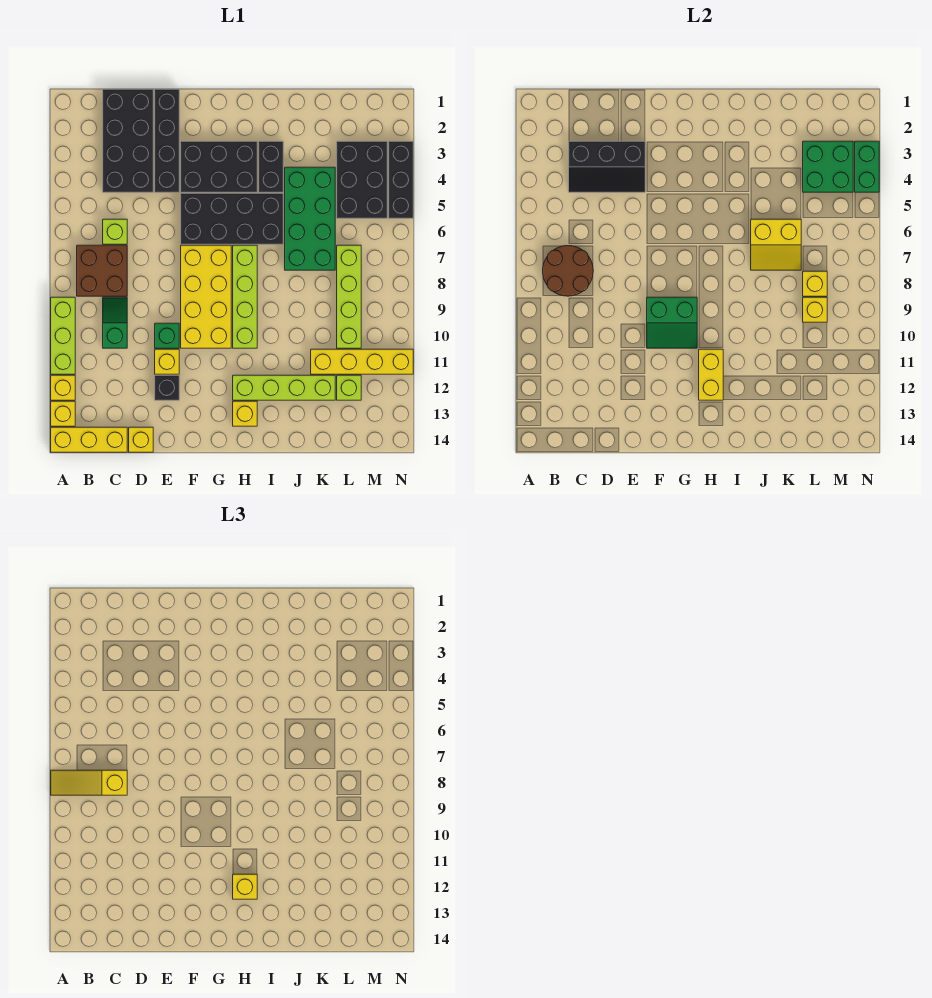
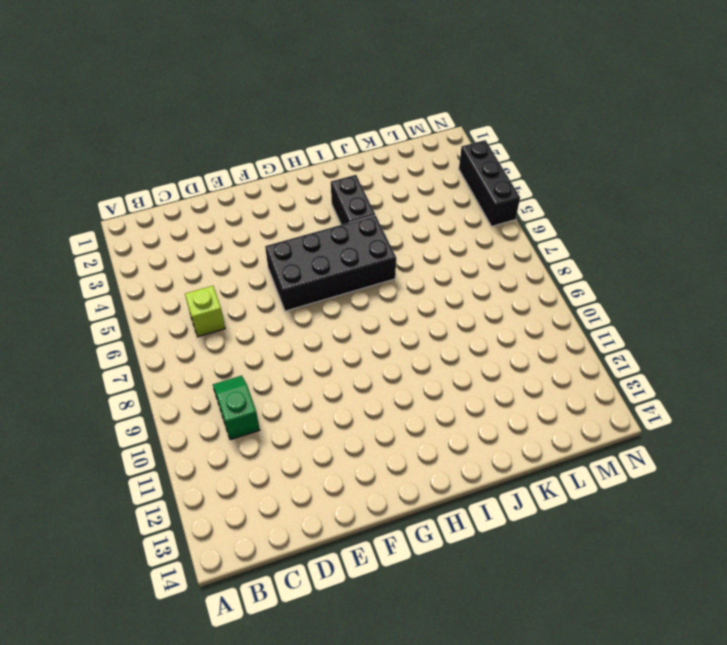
none -> lime 1x3 brick [51,297,75,374]
none -> yellow 1x1 brick [51,375,75,400]
none -> yellow 1x1 brick [51,401,75,426]
none -> yellow 1x3 brick [51,427,127,452]

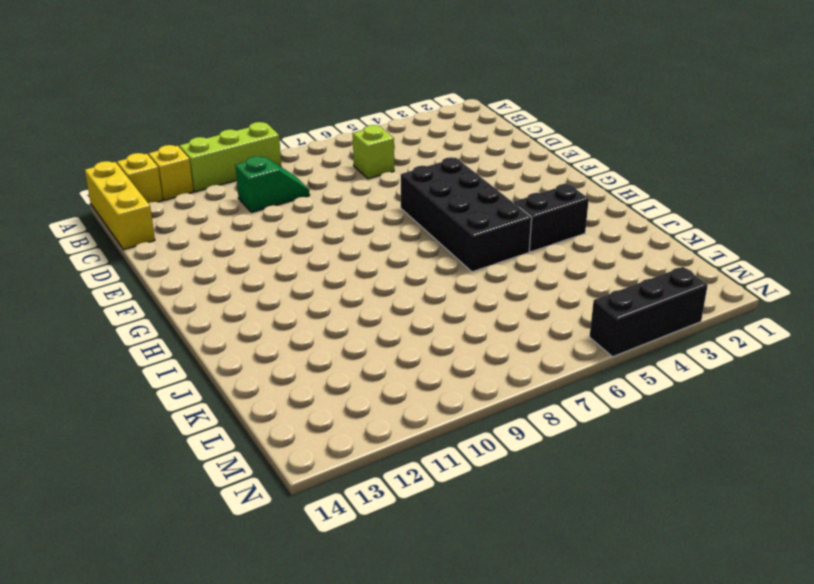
none -> brown 2x2 brick [77,245,127,296]
none -> black 2x4 brick [103,89,153,192]
none -> yellow 1x1 brick [129,427,153,452]
none -> black 1x4 brick [155,89,179,192]

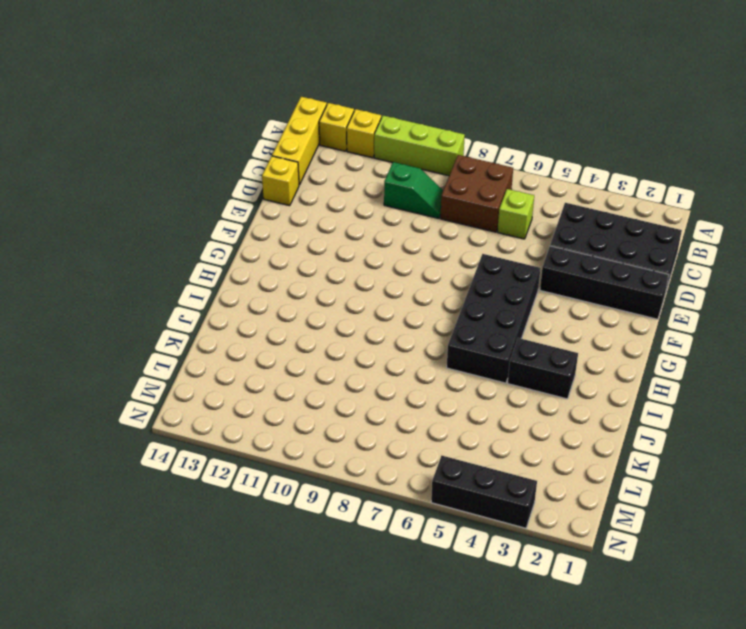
none -> green 1x1 brick [155,323,179,348]
none -> yellow 1x1 brick [155,349,179,374]
none -> black 1x1 brick [155,375,179,400]
none -> black 2x3 brick [181,141,257,192]

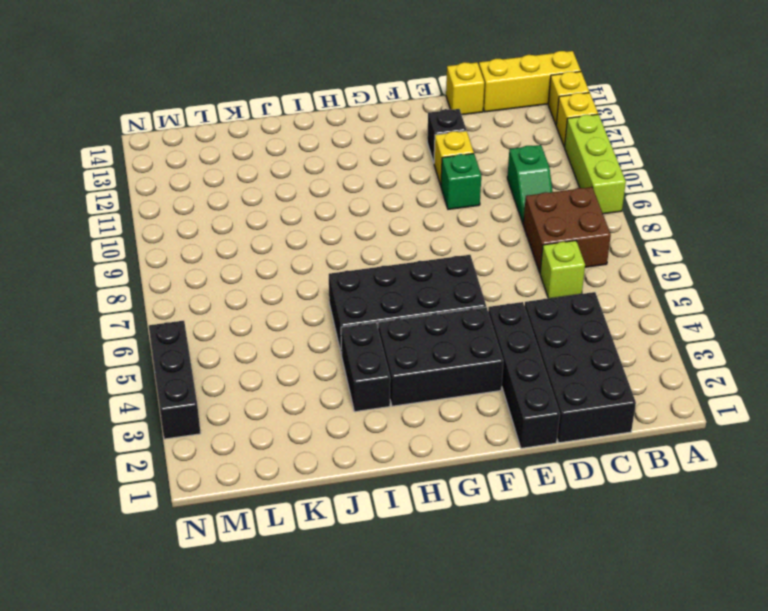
none -> yellow 2x4 brick [181,245,231,348]
none -> lime 1x4 brick [233,245,257,348]
none -> lime 1x4 brick [233,375,335,400]
none -> yellow 1x1 brick [233,401,257,426]

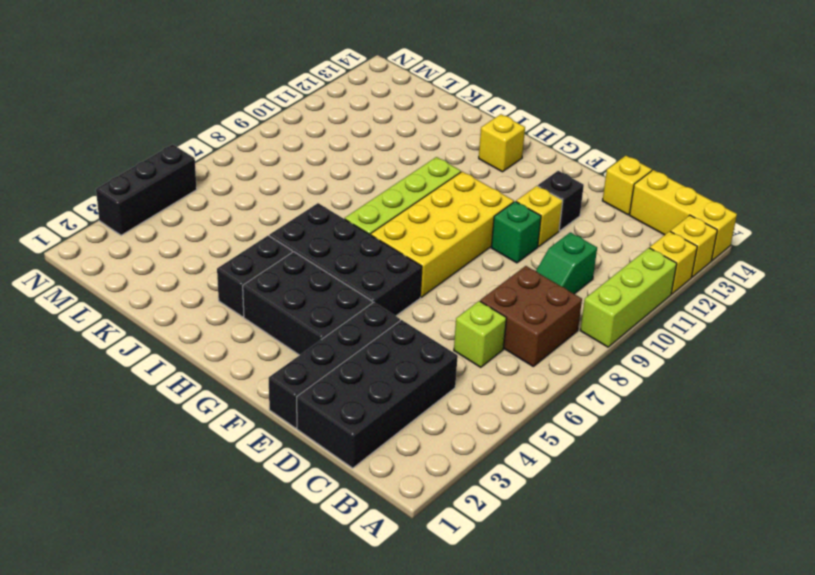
none -> lime 1x4 brick [233,375,335,400]
none -> green 2x4 brick [285,167,335,270]
none -> yellow 1x4 brick [311,349,413,374]
none -> black 2x3 brick [337,141,387,218]

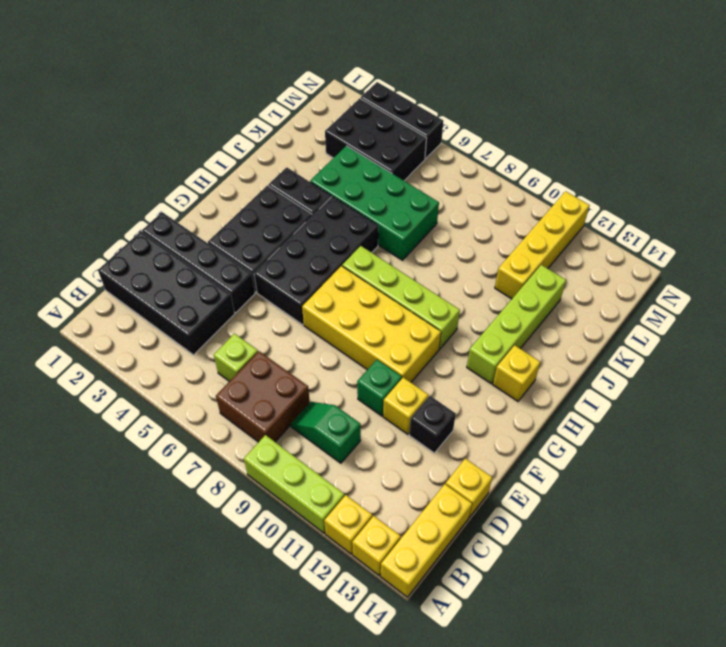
none -> lime 1x4 brick [337,245,361,348]
none -> lime 1x1 brick [337,375,361,400]
none -> brown 2x2 round brick [543,246,593,296]
none -> black 2x3 slope [569,141,645,192]

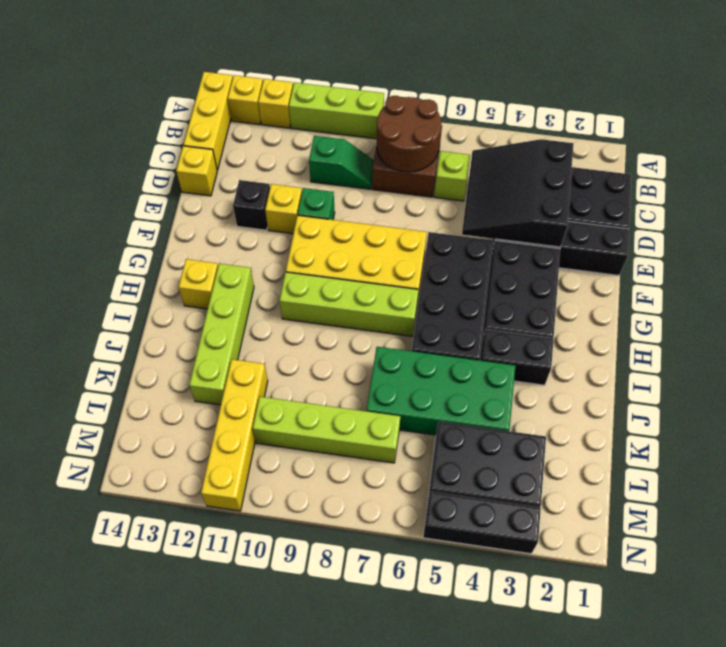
black 3x3 slope [462,139,573,247] -> black 2x3 slope [569,141,645,192]
none -> lime 1x1 brick [337,375,361,400]
none -> green 2x2 slope [647,297,697,348]
none -> yellow 1x2 brick [699,349,723,400]
none -> yellow 2x2 slope [751,219,801,270]

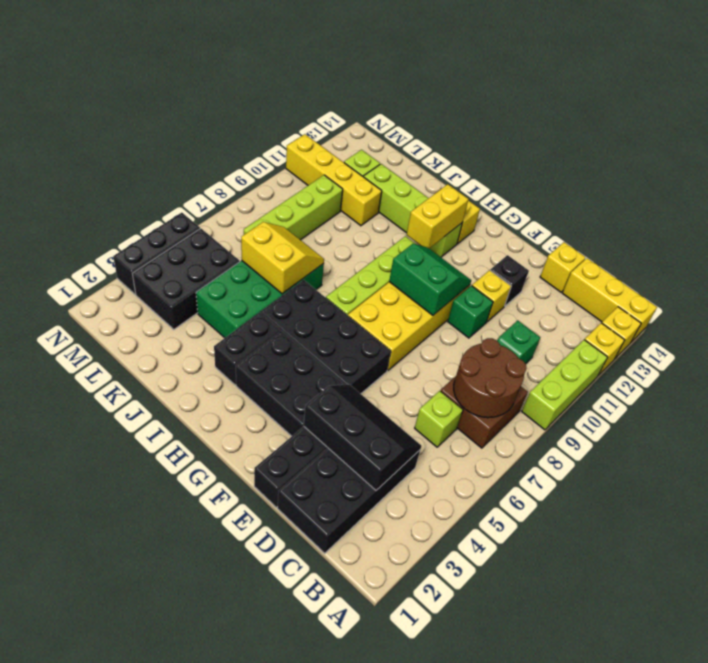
none -> green 2x2 brick [803,141,853,192]
none -> yellow 1x1 brick [803,271,827,296]
none -> yellow 1x1 brick [803,297,827,322]
none -> green 1x2 brick [855,141,879,192]

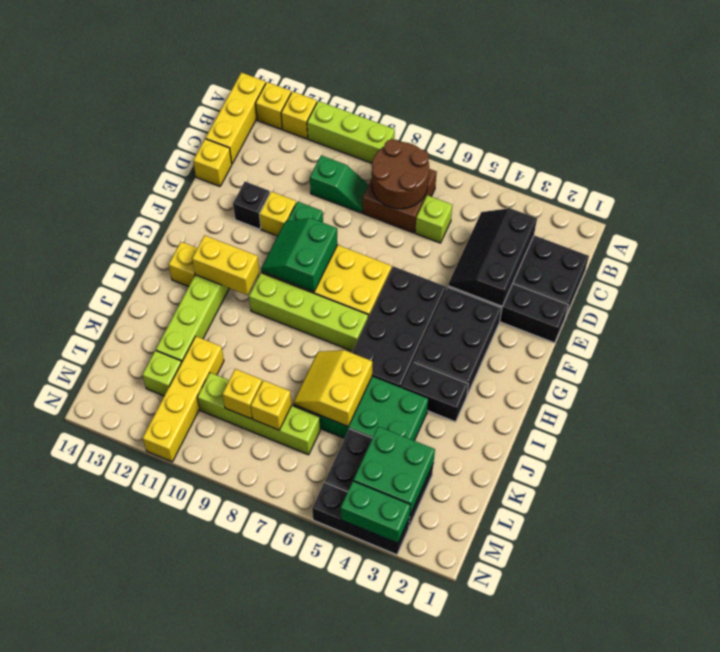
none -> yellow 1x3 slope [51,770,127,795]
none -> yellow 1x1 brick [233,874,257,899]

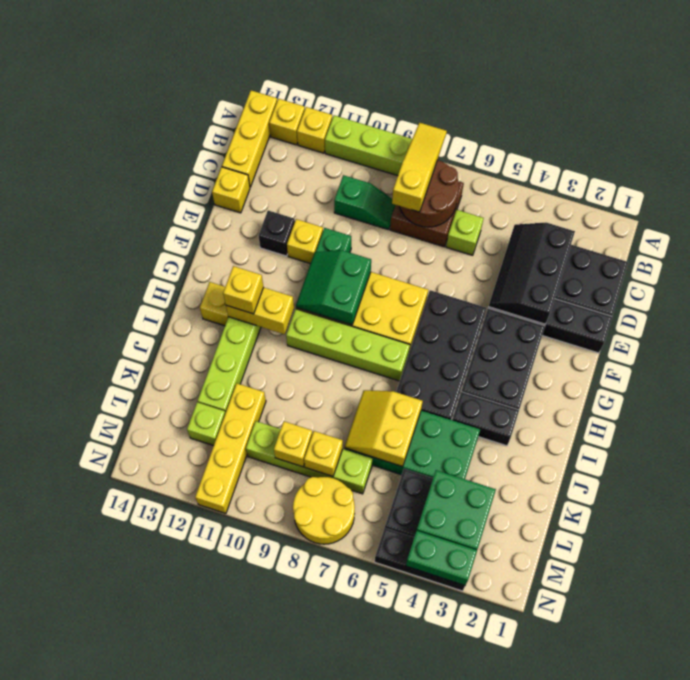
yellow 2x2 round brick [293,477,355,544] -> none

